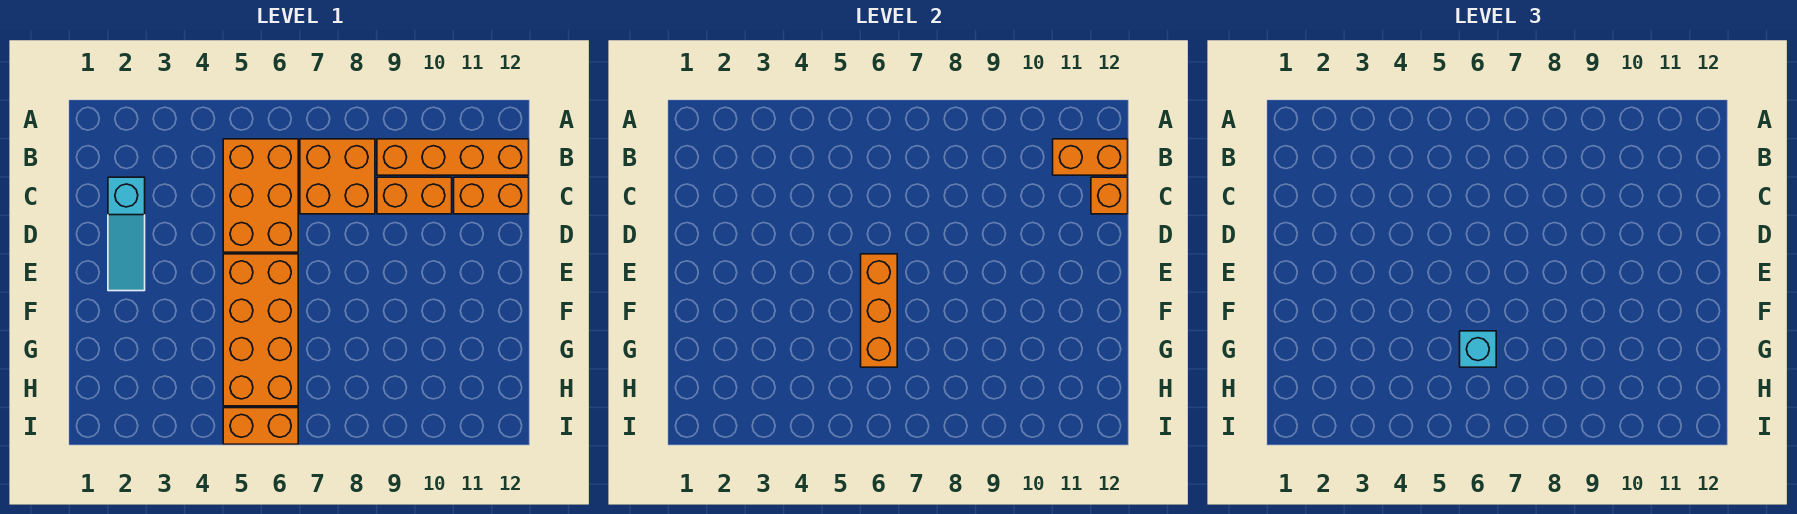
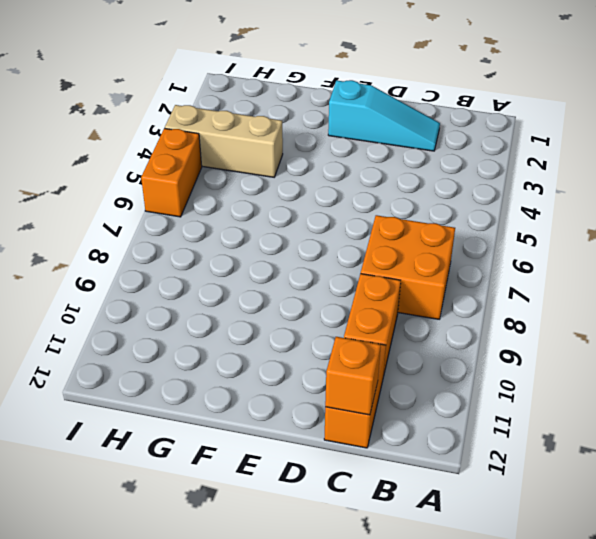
cyan 1x3 slope [328,80,440,151] -> cyan 1x3 slope turned to [108,177,145,291]
tan 1x3 brick [165,105,283,177] -> none
none -> orange 2x3 brick [223,139,298,252]
none -> orange 1x4 brick [377,139,529,175]
none -> orange 2x4 brick [223,254,298,406]

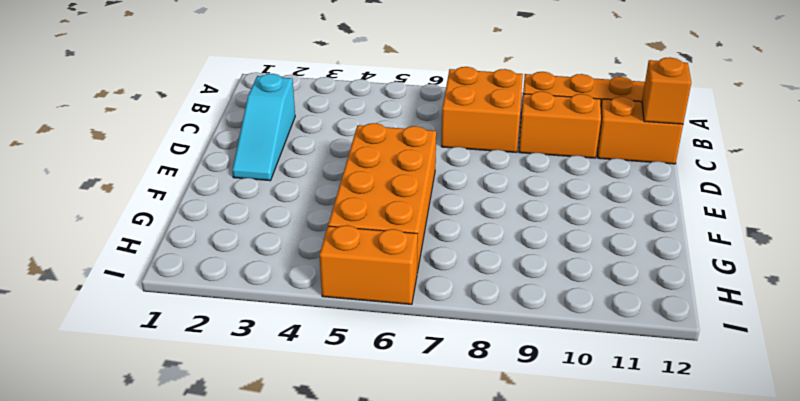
none -> orange 2x3 brick [223,139,298,252]
none -> orange 1x2 brick [1053,139,1128,175]
none -> orange 1x3 brick [861,254,897,367]

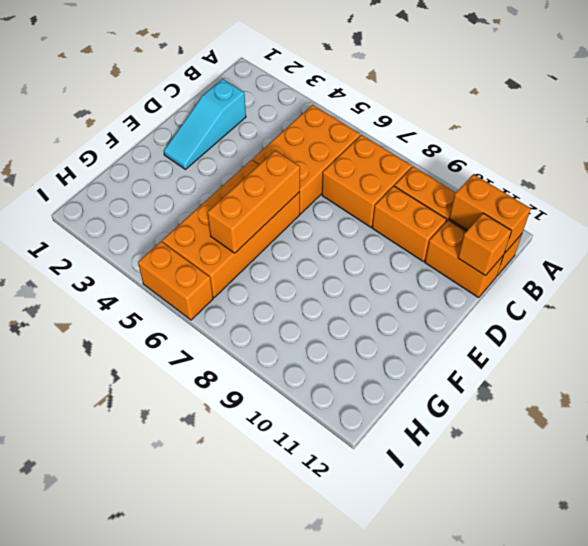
none -> cyan 1x1 brick [1460,331,1496,367]

